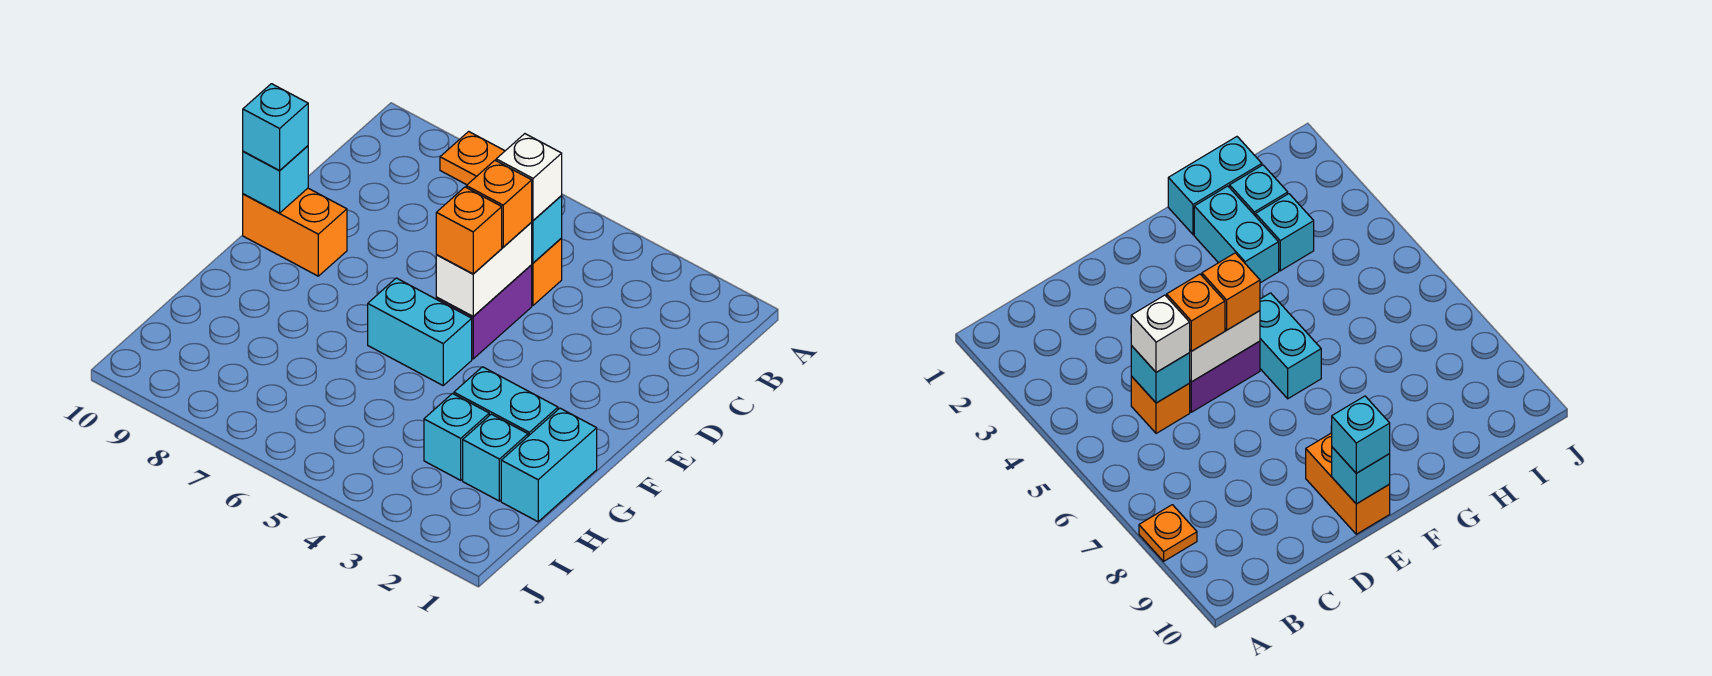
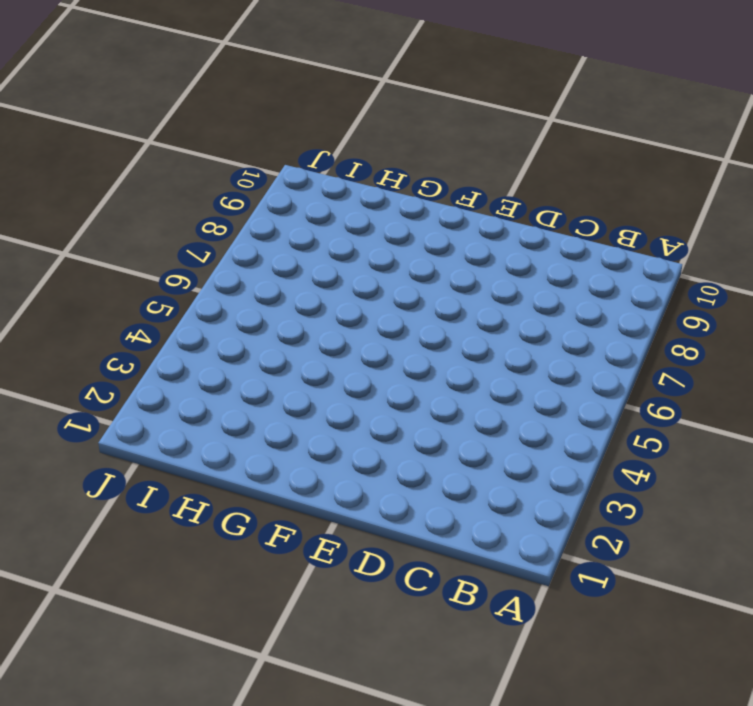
none -> orange 1x1 plate [440,131,505,185]
none -> orange 1x1 brick [532,238,562,305]
none -> purple 1x2 brick [436,265,532,359]

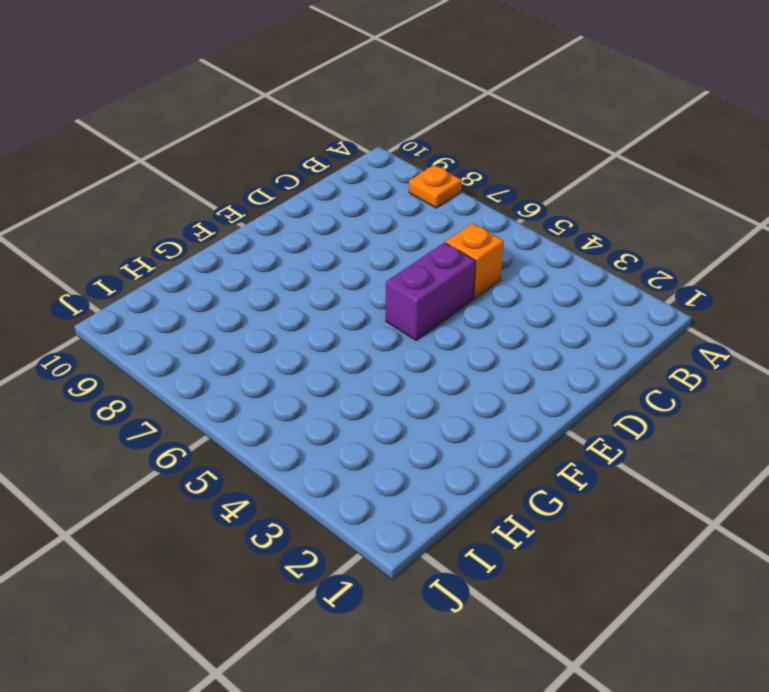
none -> orange 1x2 brick [243,188,347,276]
none -> cyan 1x2 brick [368,278,472,385]
none -> cyan 1x2 brick [501,408,597,522]

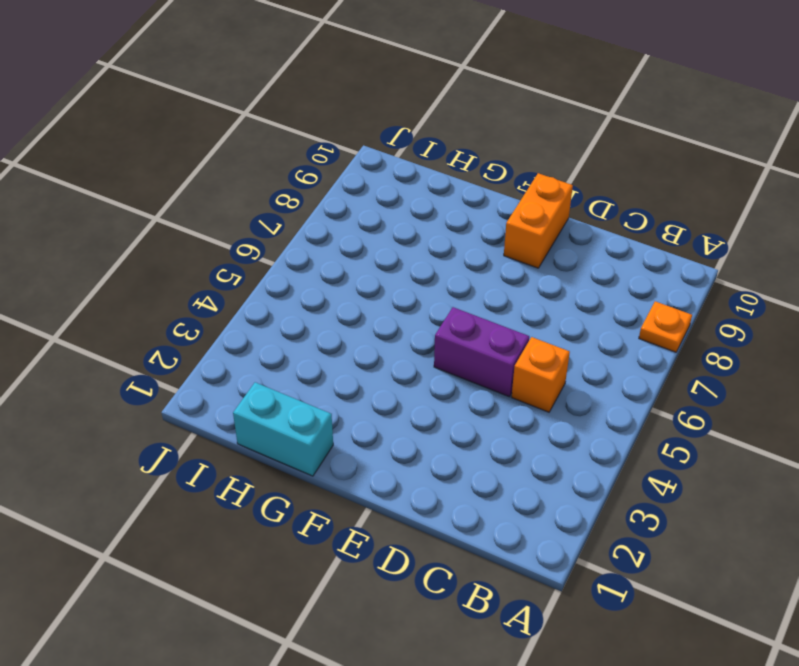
none -> cyan 1x2 brick [368,278,472,385]
none -> cyan 1x2 brick [454,367,558,436]
none -> cyan 1x1 brick [463,414,528,501]

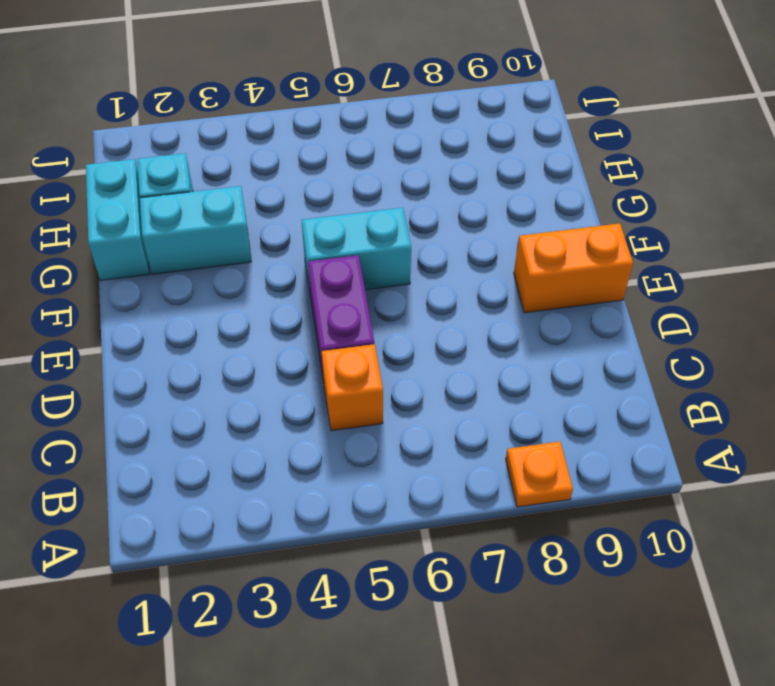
none -> cyan 1x1 brick [424,394,489,480]
none -> cyan 1x1 brick [531,196,562,263]
none -> white 1x2 brick [436,223,532,316]

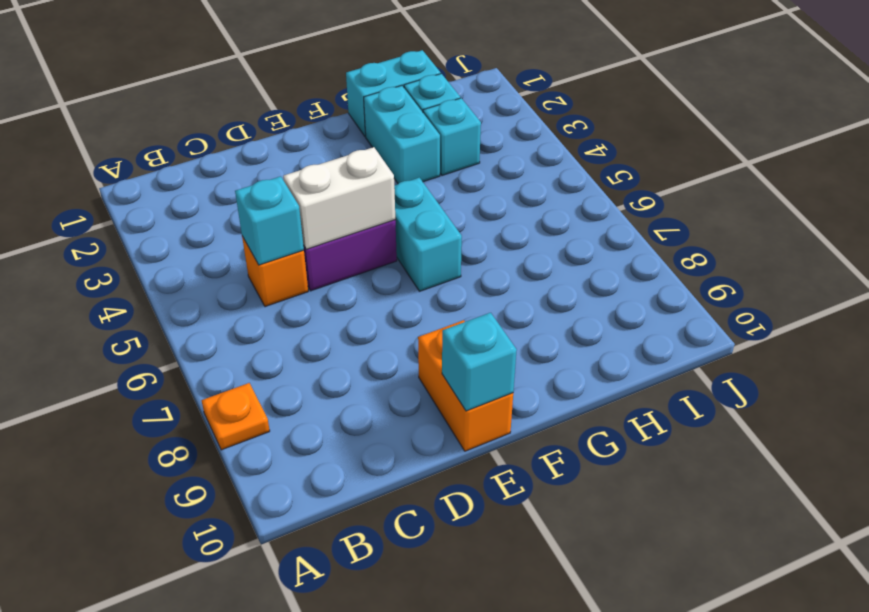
none -> white 1x1 brick [496,134,562,220]
none -> orange 1x1 brick [466,160,532,247]
none -> orange 1x1 brick [436,187,502,274]

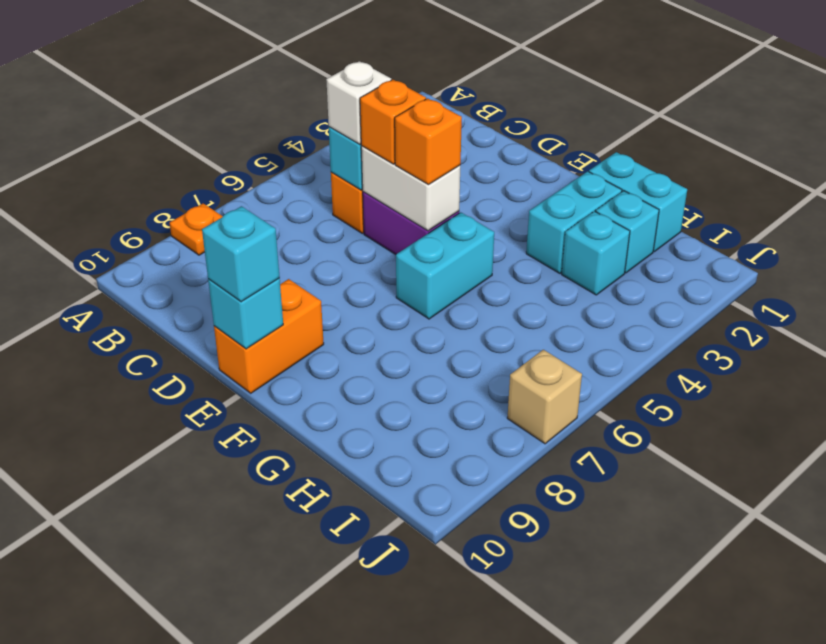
tan 1x1 brick [507,350,582,444] -> none

